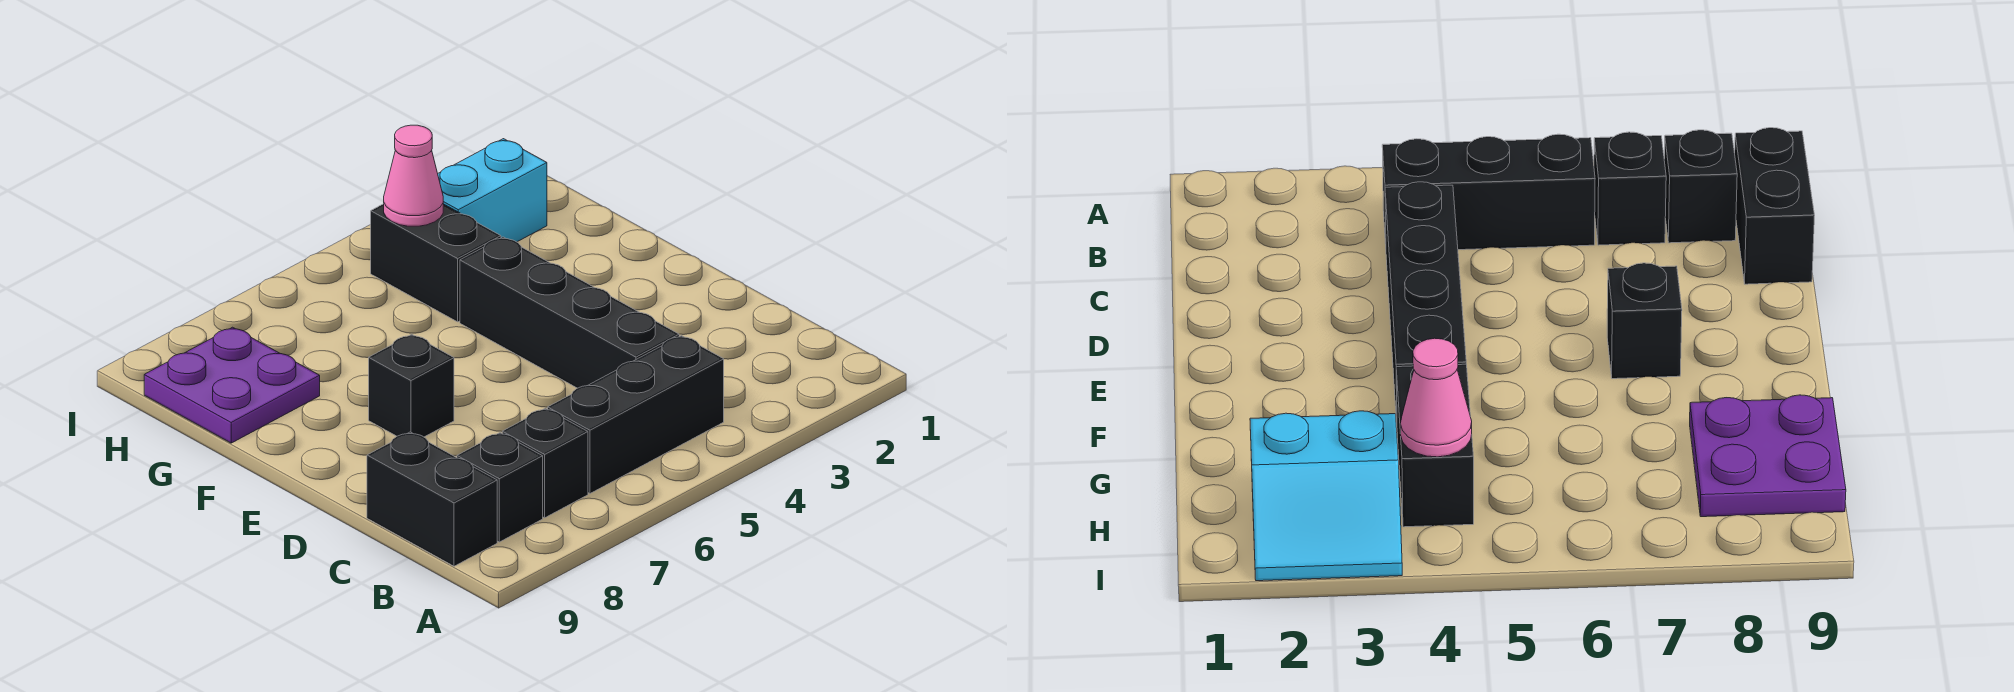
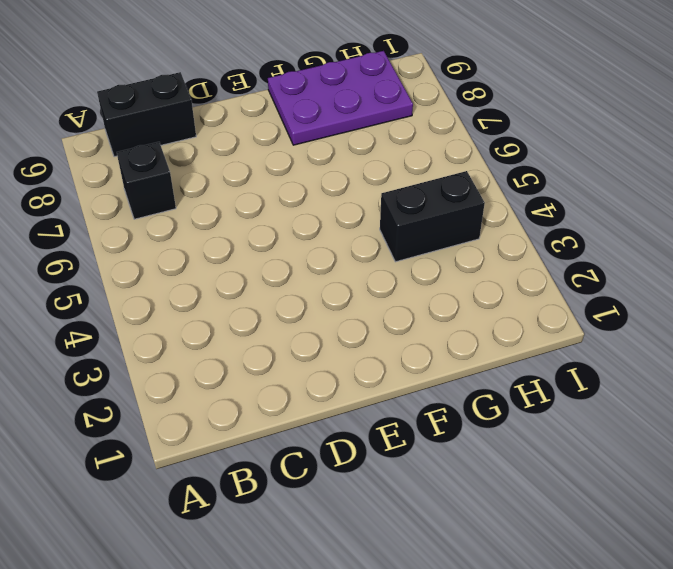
purple 2x3 plate [268,51,413,145] -> purple 2x2 plate [144,327,320,443]
none -> black 1x3 brick [548,335,724,494]
none -> black 1x1 brick [457,433,543,542]

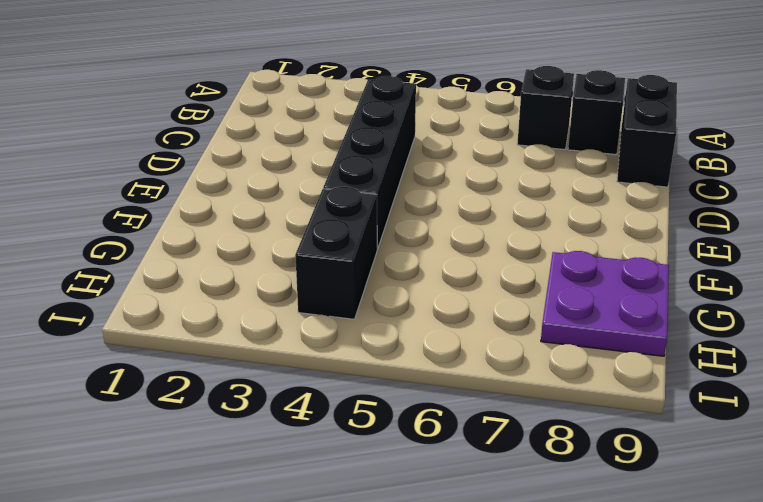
none -> black 1x3 brick [548,335,724,494]
none -> black 1x1 brick [369,334,454,437]

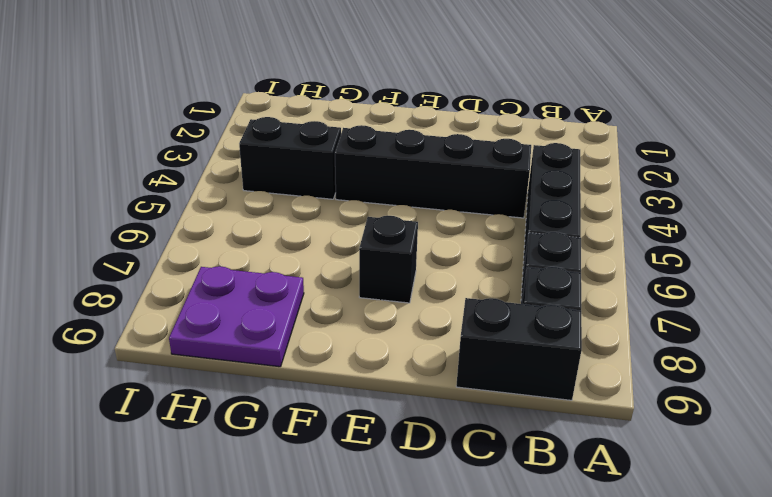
none -> cyan 2x2 slope [438,139,547,242]
none -> pink 1x1 cone [384,125,443,226]

